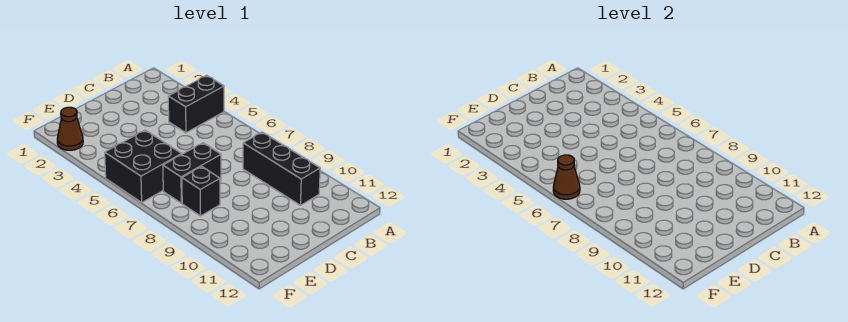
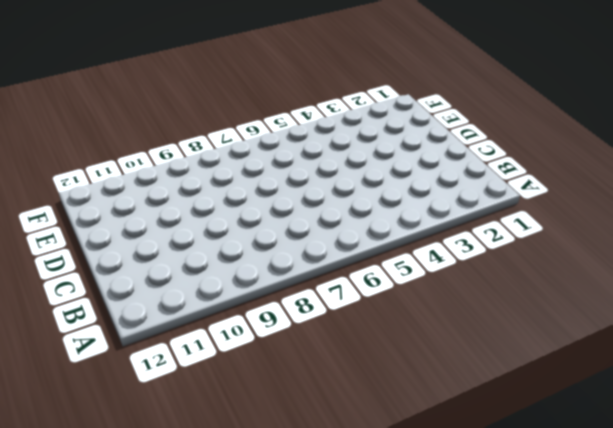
none -> black 1x2 brick [168,75,224,133]
none -> black 1x3 brick [243,132,320,205]

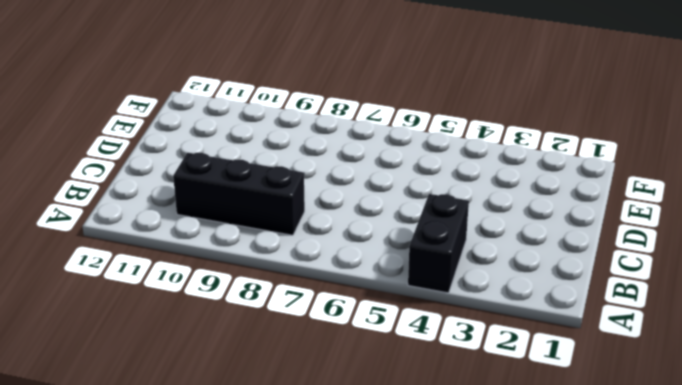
none -> black 1x2 brick [163,143,221,203]
none -> black 2x2 brick [105,130,182,202]

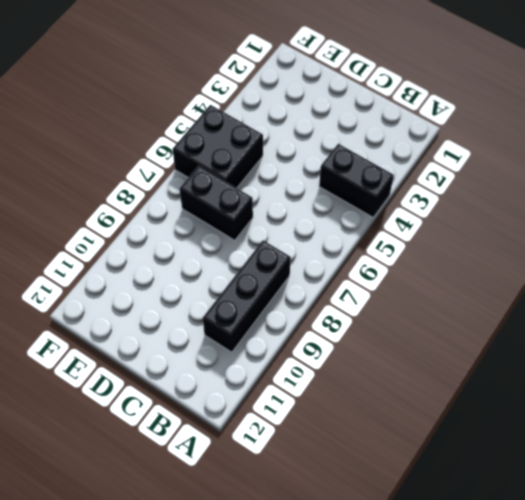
none -> black 1x1 brick [182,167,220,216]
none -> brown 1x1 cone [57,107,83,150]

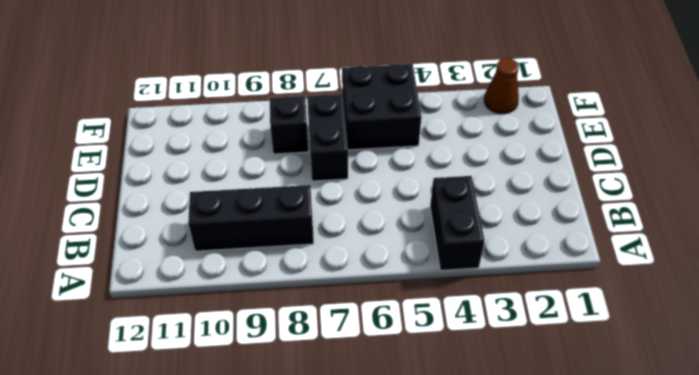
none -> brown 1x1 cone [553,155,580,199]

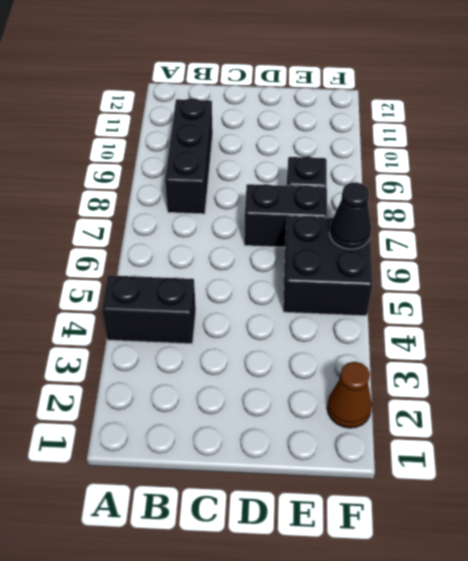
black 1x1 cone [329,182,371,249] -> brown 1x1 cone [553,155,580,199]

